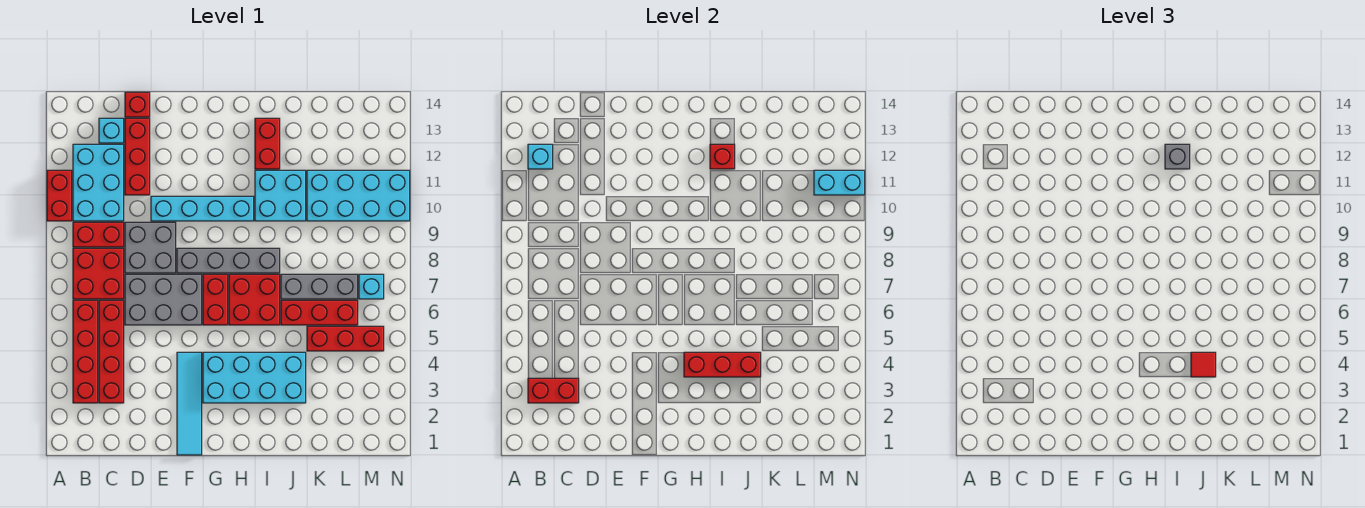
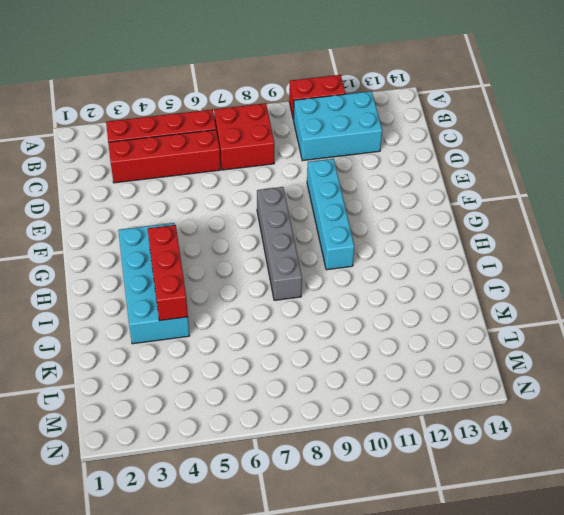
none -> red 1x2 brick [73,222,124,247]
none -> cyan 1x1 brick [99,118,124,143]
none -> grey 2x3 brick [125,274,202,325]
none -> grey 2x2 brick [125,222,176,273]

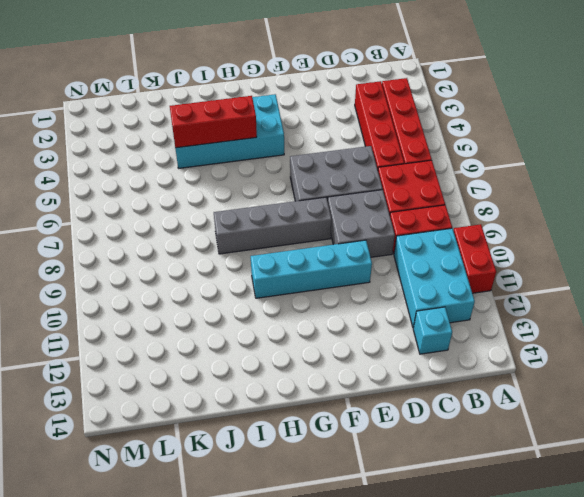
none -> red 1x3 brick [125,118,150,195]
none -> red 1x1 brick [125,92,150,117]
none -> cyan 1x4 tile [177,352,202,455]
none -> red 1x2 brick [203,274,228,325]

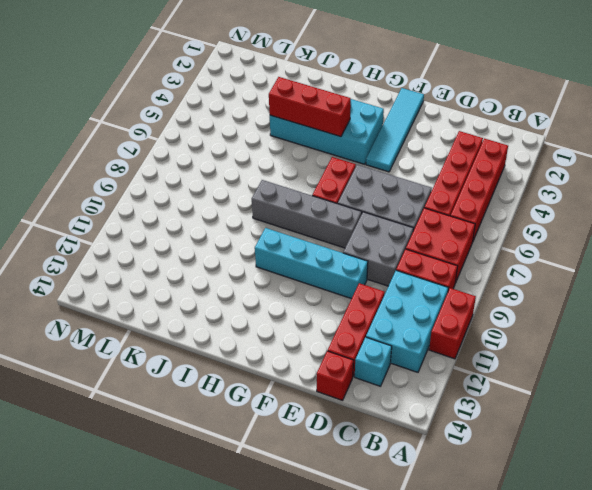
none -> red 2x2 brick [229,274,280,325]
none -> cyan 2x2 brick [255,170,306,221]
none -> red 1x2 brick [255,118,280,169]
none -> red 1x3 brick [281,300,358,325]

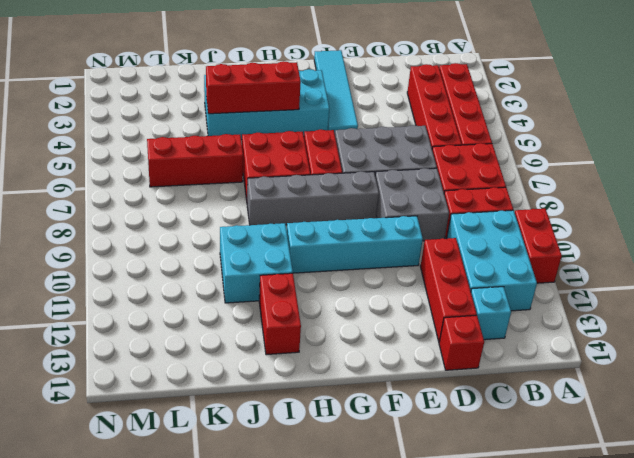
none -> grey 1x3 brick [281,274,358,299]
none -> red 1x3 brick [307,326,384,351]
none -> cyan 2x4 brick [307,170,410,221]
none -> cyan 1x1 brick [359,274,384,299]

